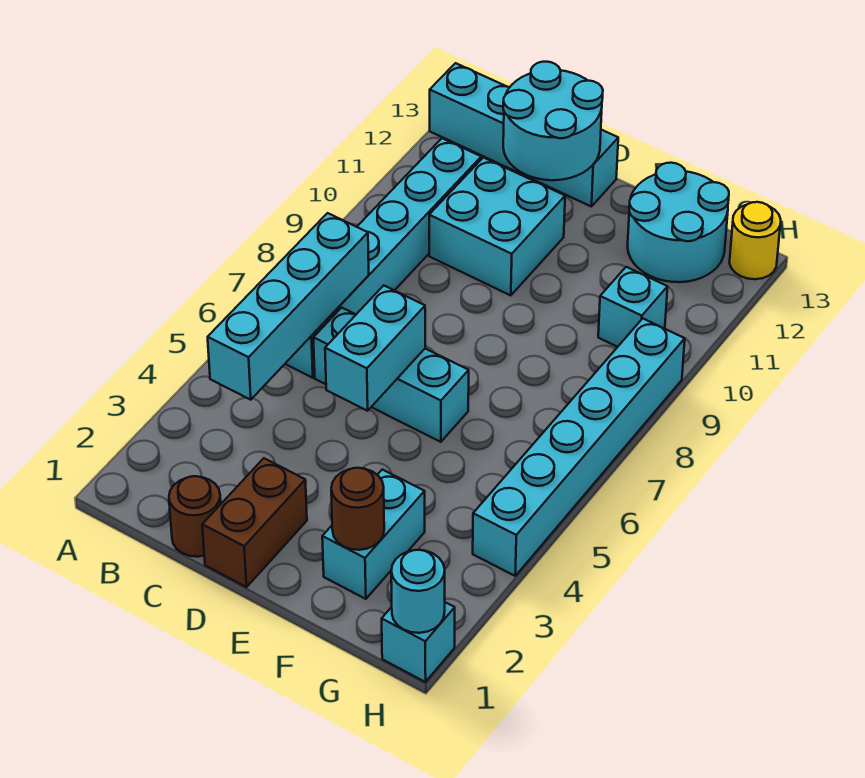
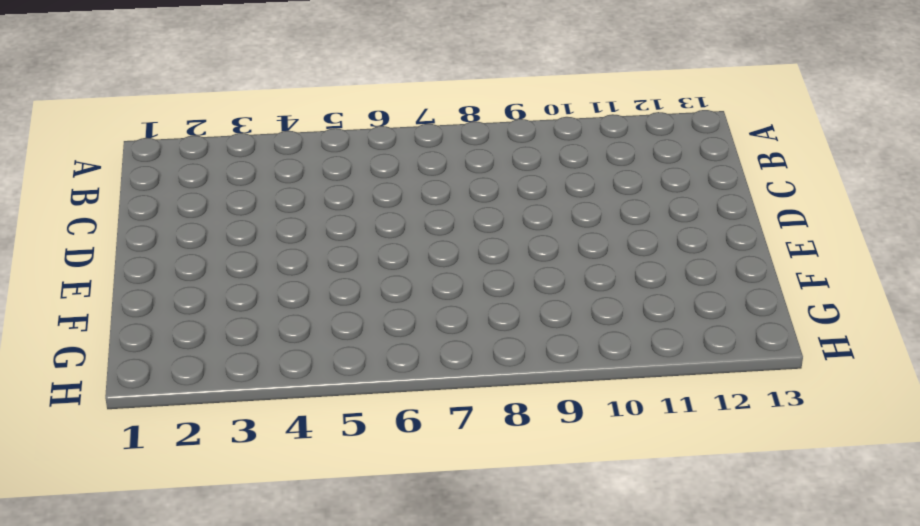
none -> cyan 1x4 brick [430,63,618,207]
none -> cyan 1x6 brick [285,138,481,378]
none -> brown 1x1 round brick [169,476,221,557]

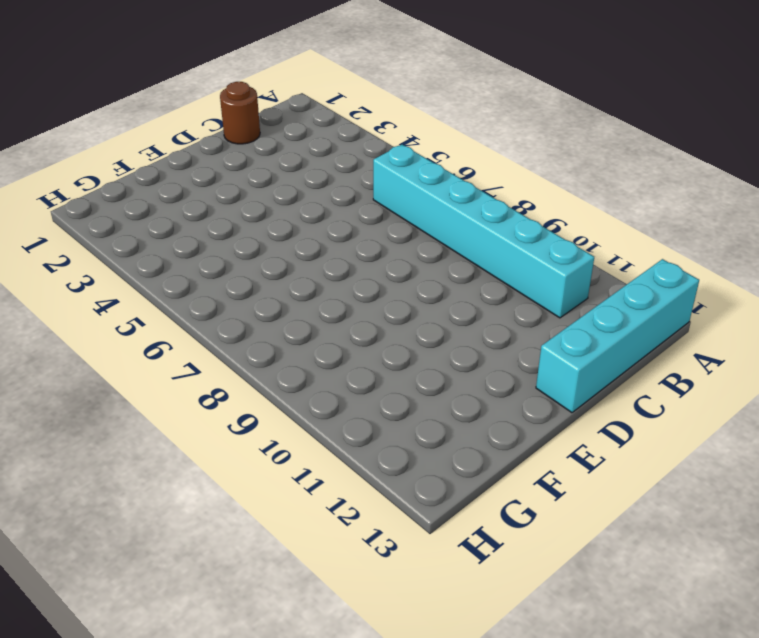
none -> cyan 1x3 brick [313,308,469,442]
none -> cyan 2x2 brick [429,157,565,296]
none -> brown 1x2 brick [202,458,307,587]

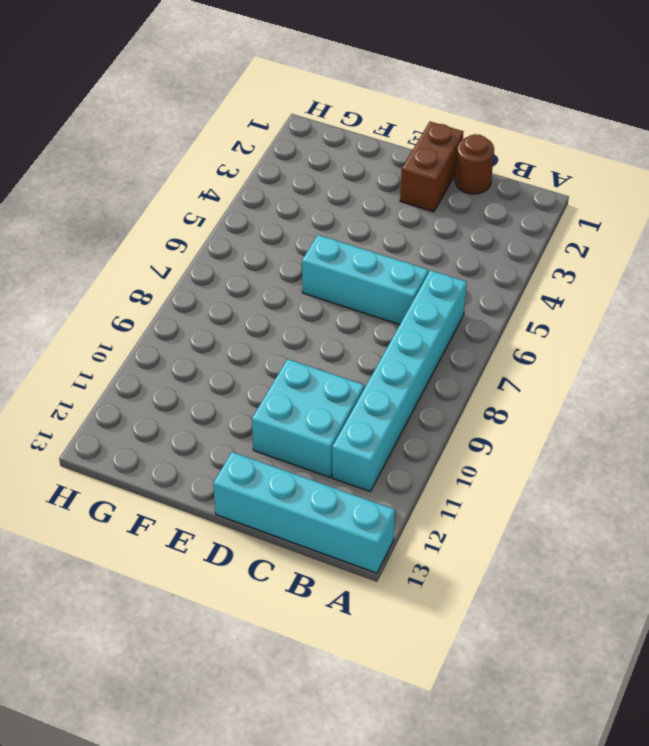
none -> cyan 1x2 brick [322,469,425,599]
none -> cyan 2x2 round brick [628,163,729,282]
none -> cyan 1x1 brick [598,267,668,347]

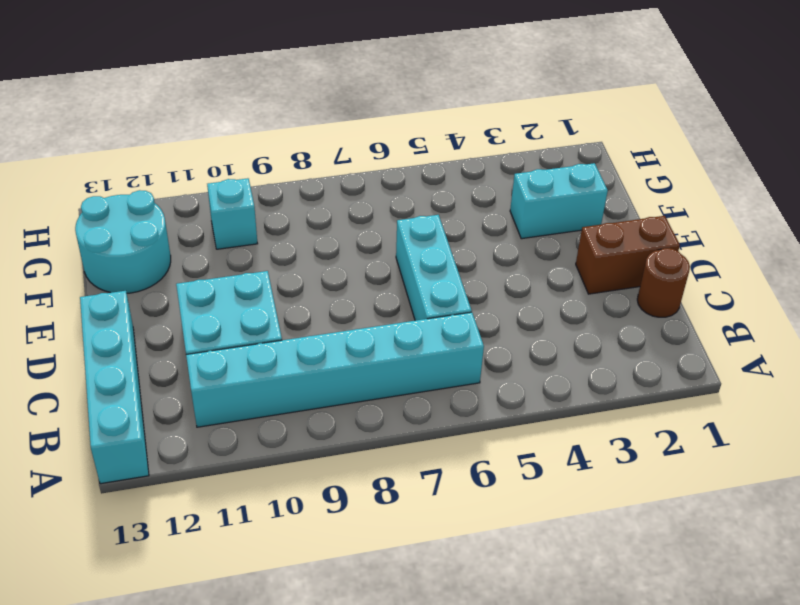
none -> cyan 1x1 brick [382,602,455,682]
none -> cyan 1x6 brick [473,319,685,576]
none -> yellow 1x1 round brick [729,202,781,279]

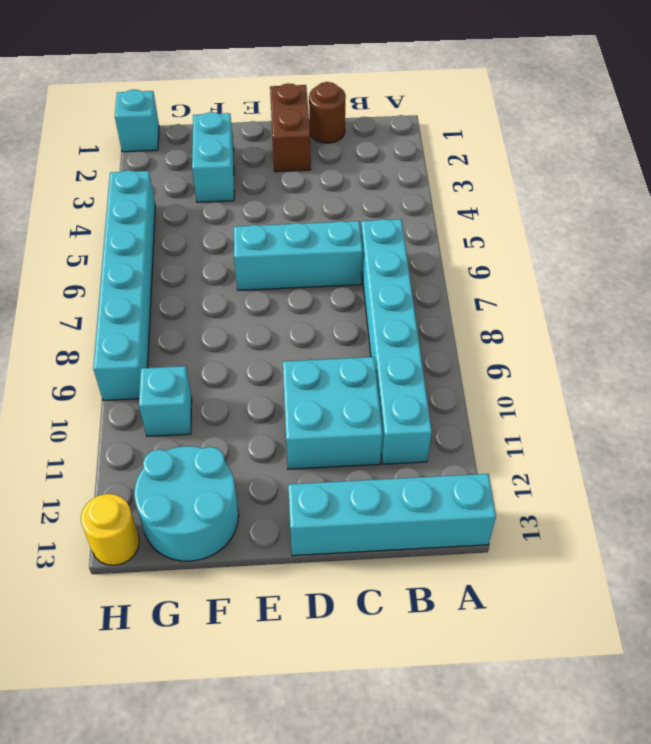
none -> cyan 1x4 brick [208,213,369,400]
none -> cyan 2x2 round brick [503,62,603,180]
none -> cyan 1x2 brick [325,285,425,411]

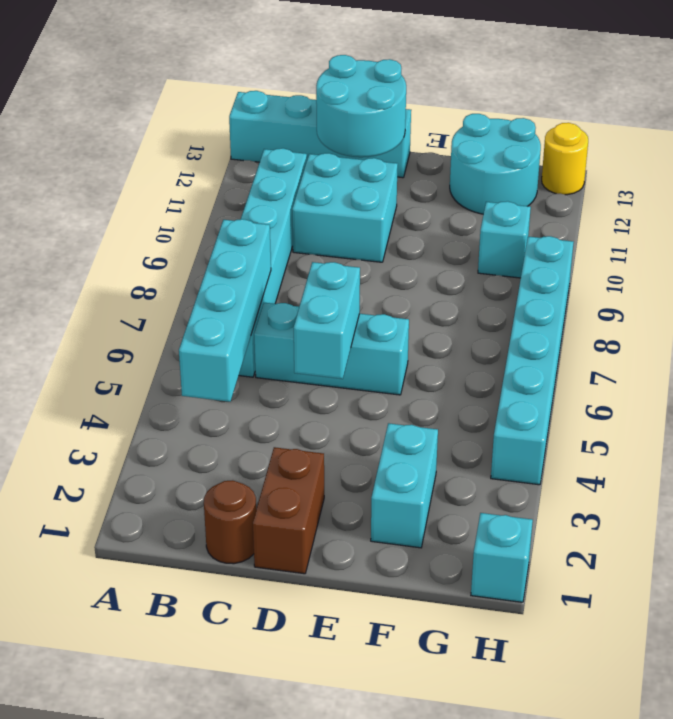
none -> brown 1x1 round brick [331,468,384,550]
none -> cyan 1x1 round brick [391,550,445,633]

